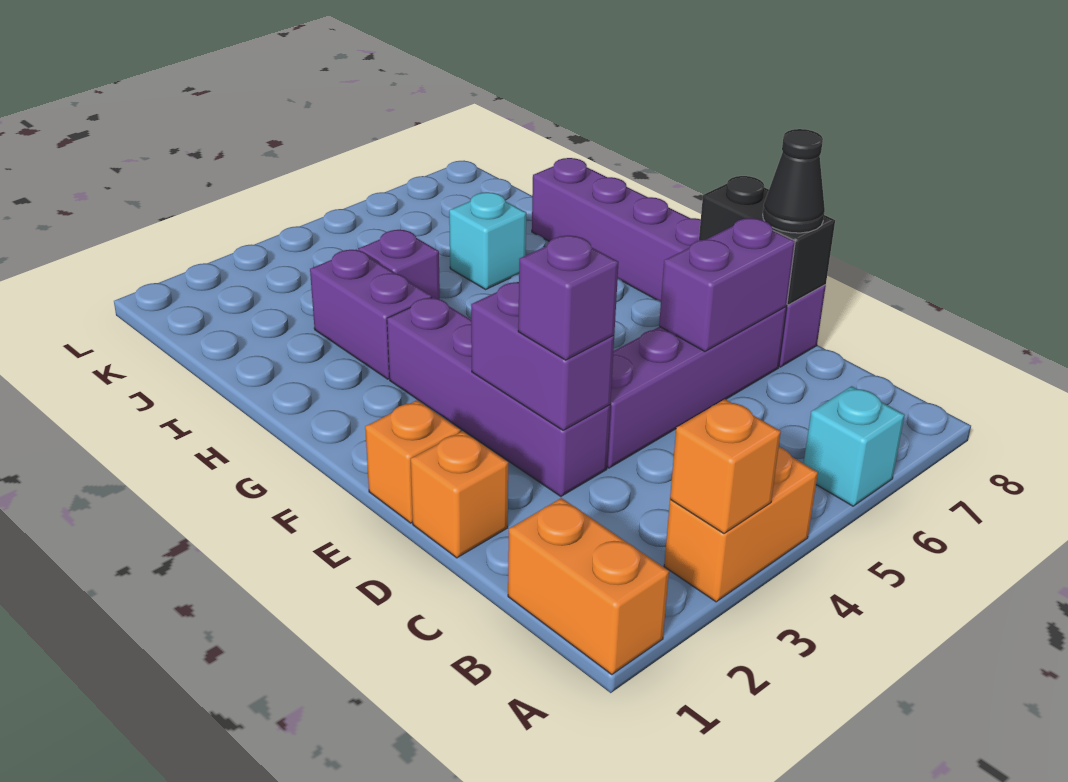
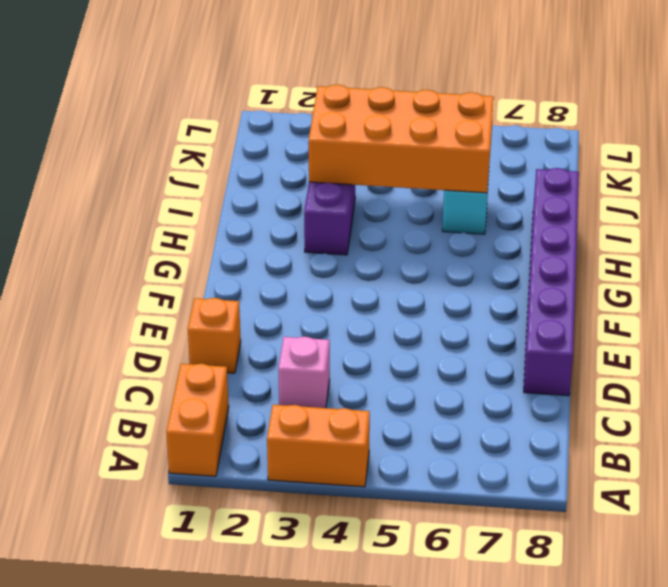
pink 1x1 brick [278,337,330,408] -> none
orange 2x4 brick [309,85,494,193] -> none
none -> cyan 1x1 brick [803,386,905,506]
none -> purple 1x4 brick [387,297,610,496]
none -> purple 1x4 brick [607,307,787,468]

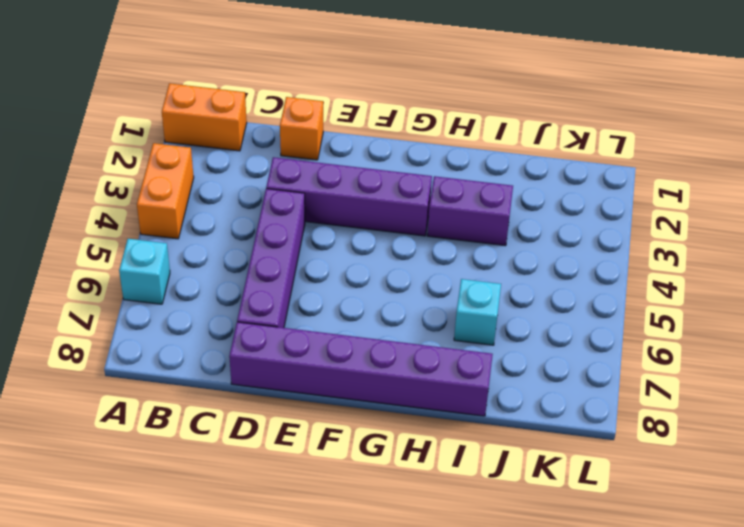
none -> orange 1x1 brick [365,400,461,523]
none -> purple 1x1 brick [358,230,440,299]
none -> orange 1x1 brick [670,399,781,533]

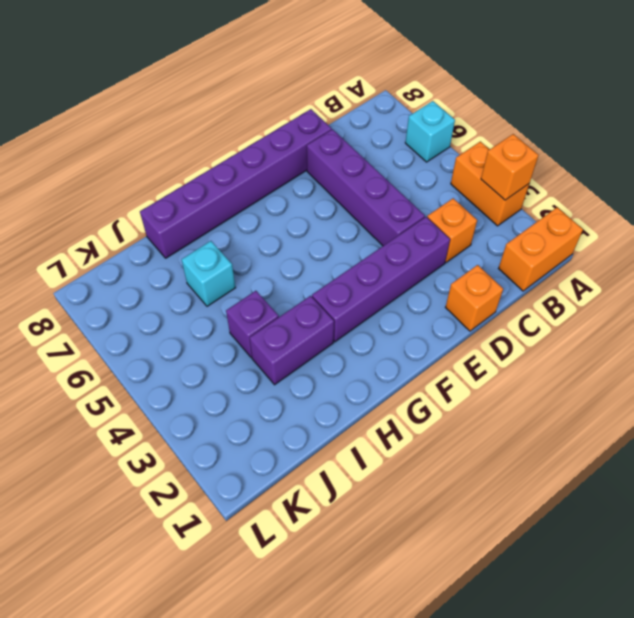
orange 1x1 brick [427,198,477,262] -> orange 1x1 brick moved to [365,400,461,523]
none -> purple 1x2 brick [471,282,614,430]
none -> purple 1x2 brick [659,218,795,351]
none -> black 1x2 brick [699,176,835,305]

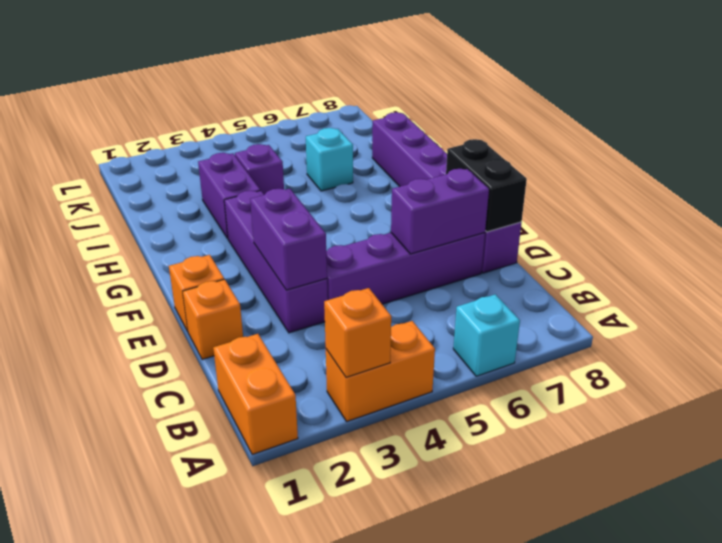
none -> purple 1x1 brick [518,235,619,360]
none -> black 1x1 cone [763,129,825,233]

